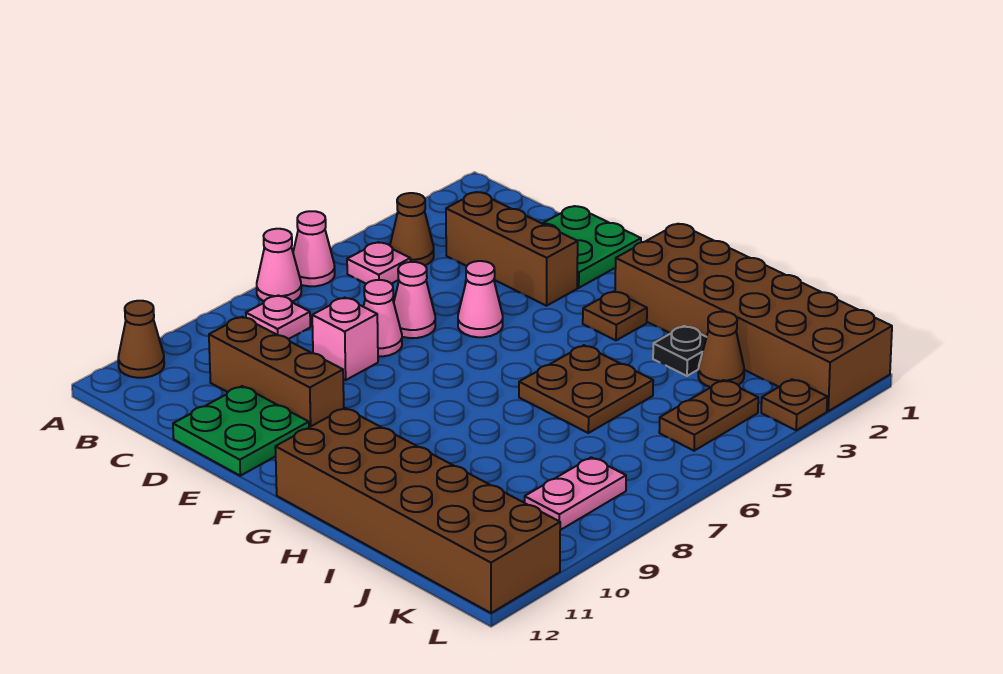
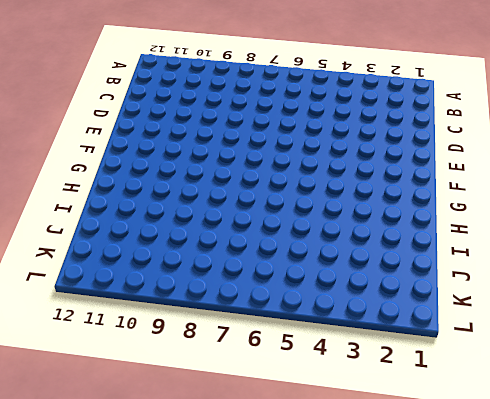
none -> pink 1x1 cone [293,211,335,286]
none -> pink 1x1 cone [257,229,301,302]
none -> brown 1x1 cone [118,301,164,378]

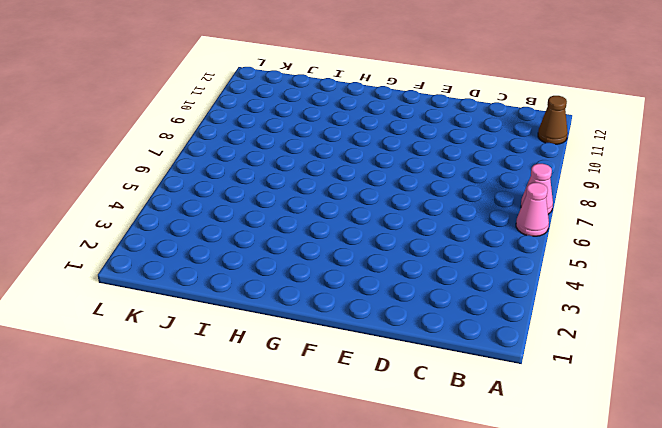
none -> brown 1x1 cone [390,193,434,265]
none -> pink 1x1 plate [347,242,410,284]
none -> pink 1x1 plate [246,295,310,339]

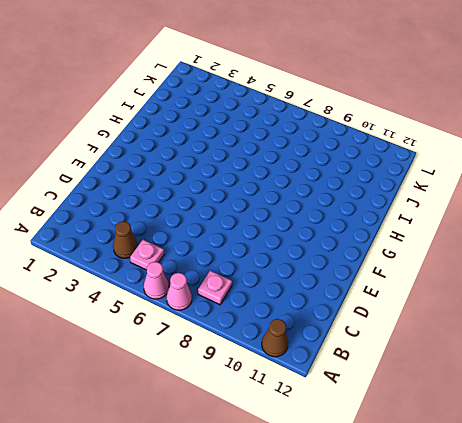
none -> brown 1x3 brick [446,192,578,306]
none -> brown 1x3 brick [209,317,344,427]
none -> green 2x2 plate [542,206,641,288]

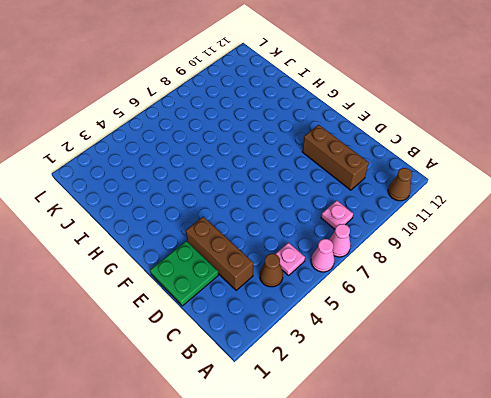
none -> pink 1x1 cone [394,262,435,338]
none -> pink 1x1 cone [363,280,402,356]
none -> pink 1x1 brick [312,298,378,380]

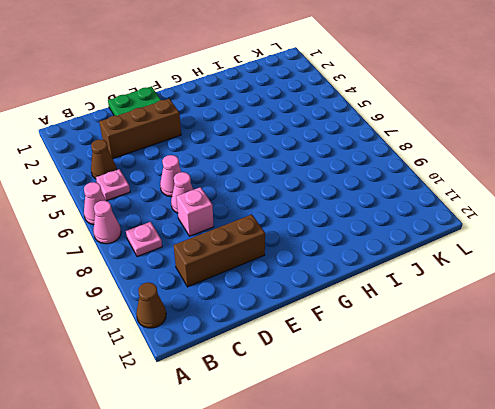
none -> green 2x2 plate [173,386,309,476]
none -> pink 1x1 cone [458,261,503,337]
none -> brown 2x6 brick [615,224,892,411]

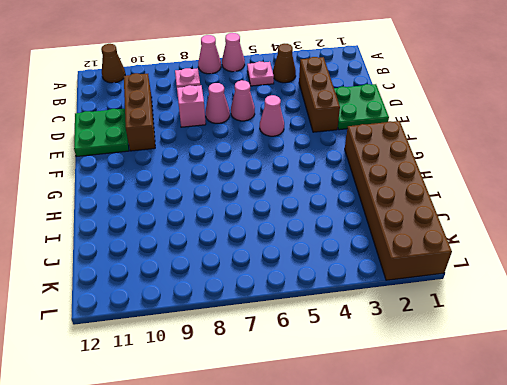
none -> brown 1x1 plate [583,291,647,340]
none -> brown 2x6 brick [275,408,560,613]
none -> brown 2x2 plate [519,345,653,433]

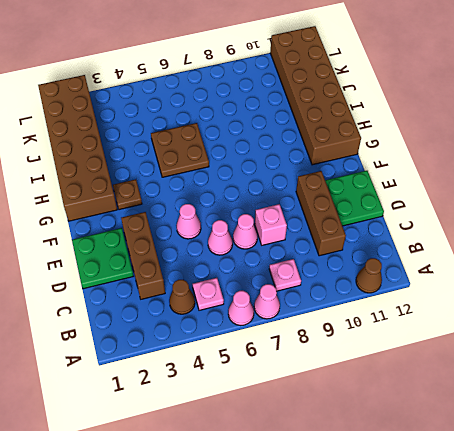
none -> black 1x1 plate [653,326,707,376]
none -> brown 1x1 cone [698,312,744,387]
none -> brown 1x2 plate [659,380,758,451]

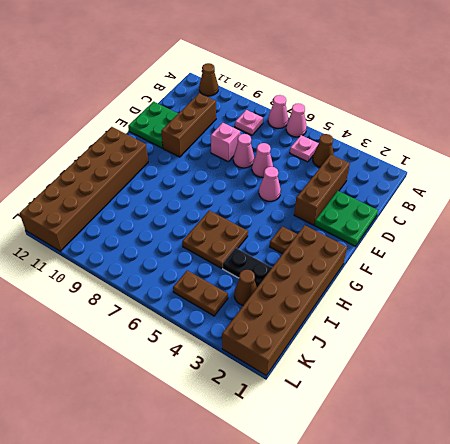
black 1x2 plate [223,248,272,287] -> black 1x1 plate [653,326,707,376]
none -> pink 1x2 plate [525,457,626,530]
none -> brown 1x1 plate [761,379,827,430]

